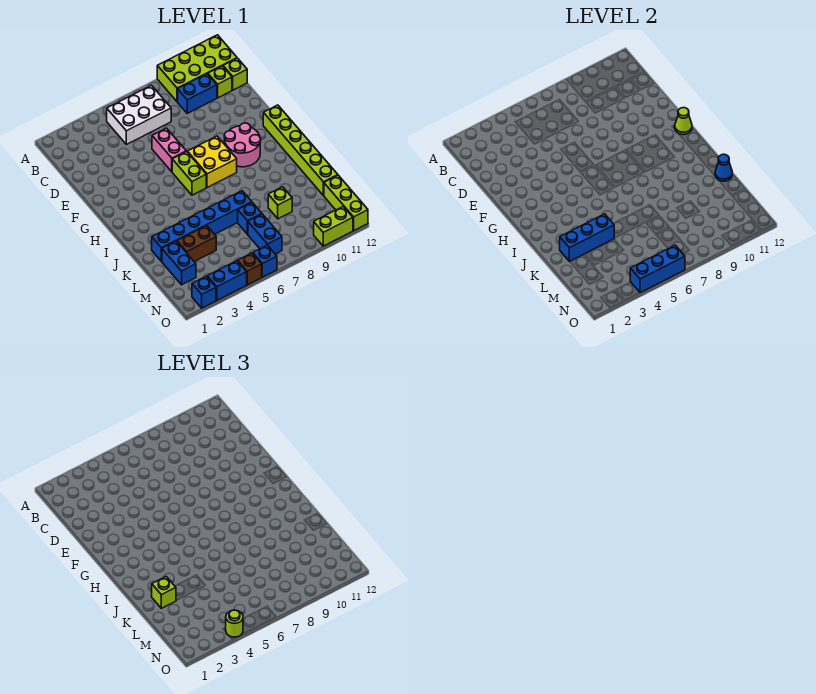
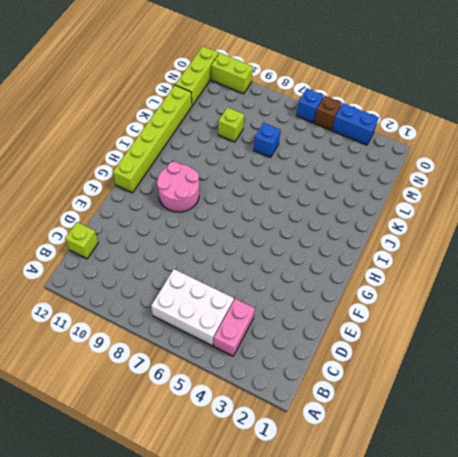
pink 1x2 brick [214,299,255,356] -> pink 1x2 brick moved to [152,128,186,172]
none -> lime 2x4 brick [157,35,237,102]
none -> blue 1x2 brick [178,74,217,113]
none -> lime 1x1 brick [208,66,232,98]

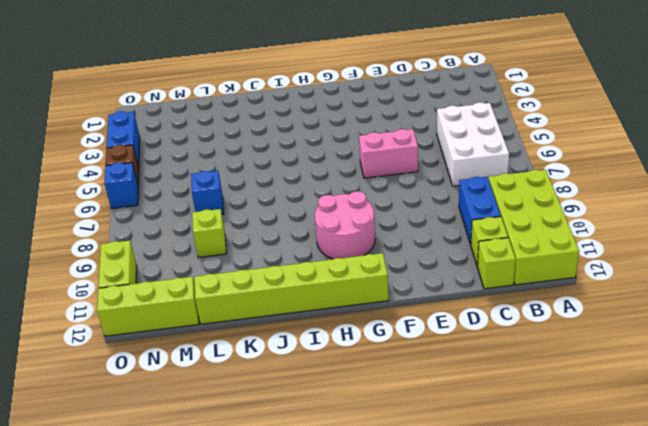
none -> lime 1x2 brick [172,152,206,195]
none -> yellow 2x2 brick [187,136,237,188]
none -> blue 1x6 brick [152,191,252,261]

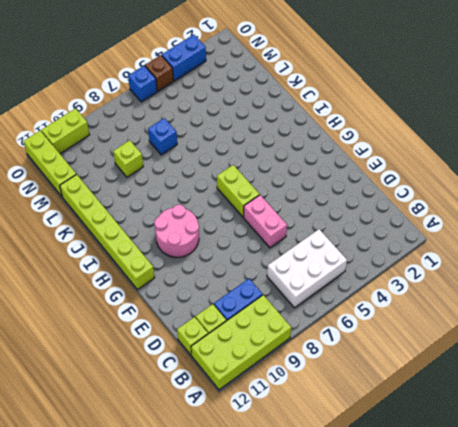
none -> yellow 2x2 brick [187,136,237,188]
none -> blue 1x6 brick [152,191,252,261]
none -> blue 1x2 brick [162,241,196,285]

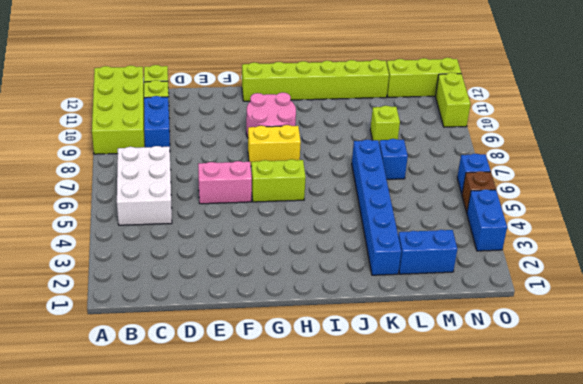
yellow 1x2 brick [248,125,301,165] -> yellow 2x2 brick [187,136,237,188]
none -> brown 1x2 brick [177,226,216,262]
none -> blue 1x2 brick [248,214,282,254]
none -> blue 1x1 brick [192,276,216,308]

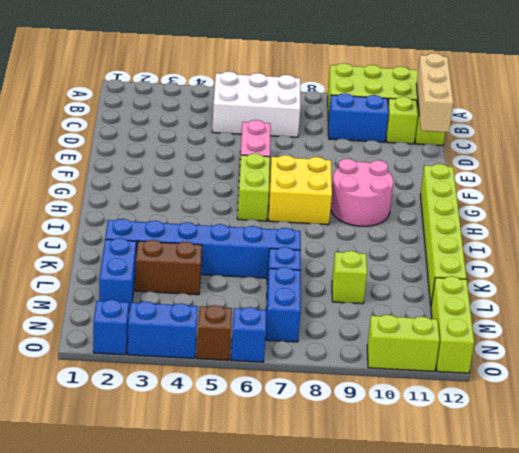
tan 1x3 brick [416,53,453,132] -> none
none -> lime 1x1 cone [675,108,692,135]
none -> blue 1x3 brick [560,214,614,261]
none -> blue 1x1 cone [715,154,732,181]

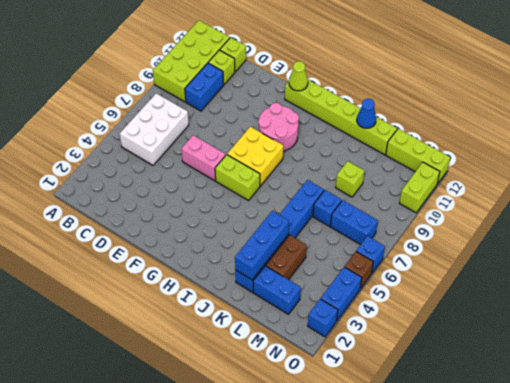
none -> blue 1x3 brick [630,245,685,293]
none -> lime 1x1 brick [152,577,176,608]
none -> lime 1x1 round brick [226,610,243,637]

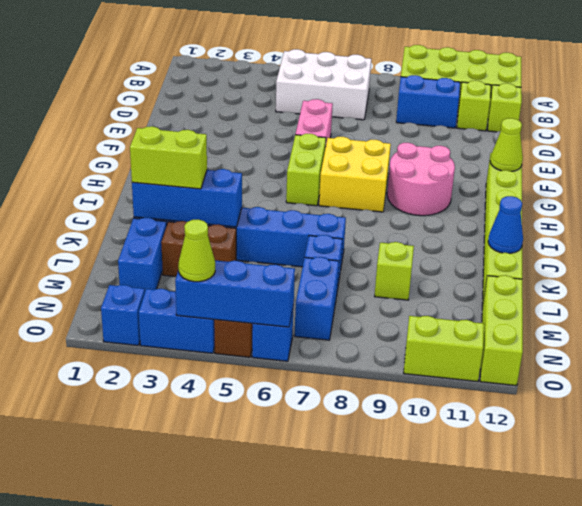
lime 1x2 brick [130,126,207,189] -> lime 1x1 brick [152,577,176,608]
lime 1x1 cone [178,220,215,282] -> lime 1x1 round brick [226,610,243,637]

